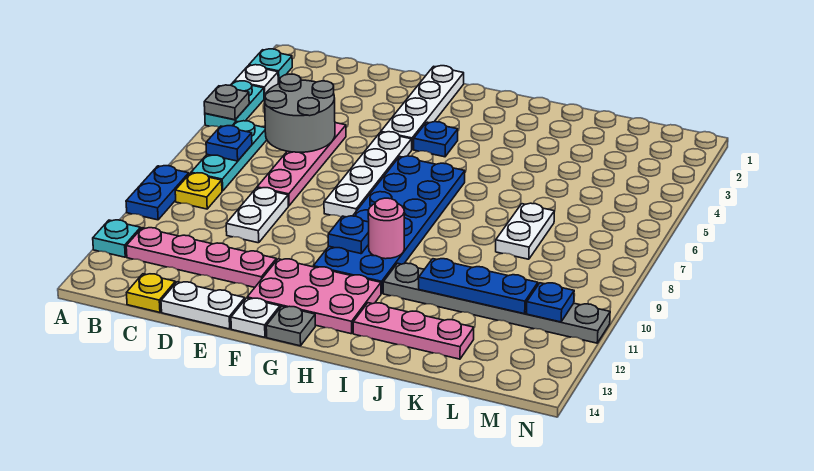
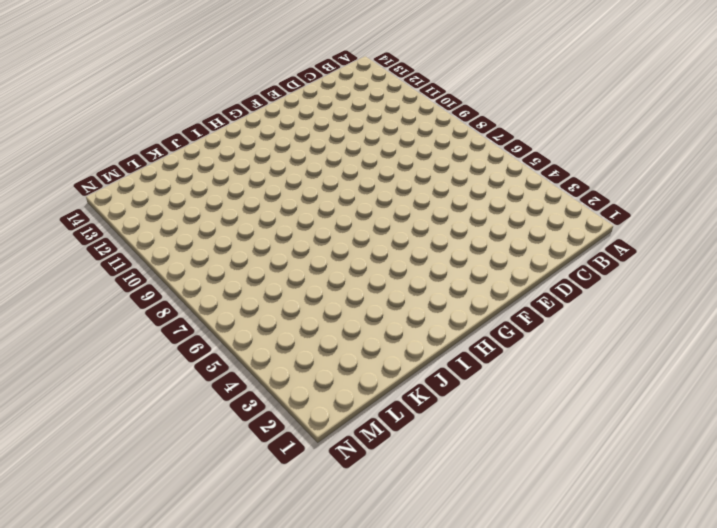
none -> cyan 1x1 plate [249,49,292,82]
none -> white 1x1 plate [234,65,278,99]
none -> cyan 1x2 plate [205,81,264,127]

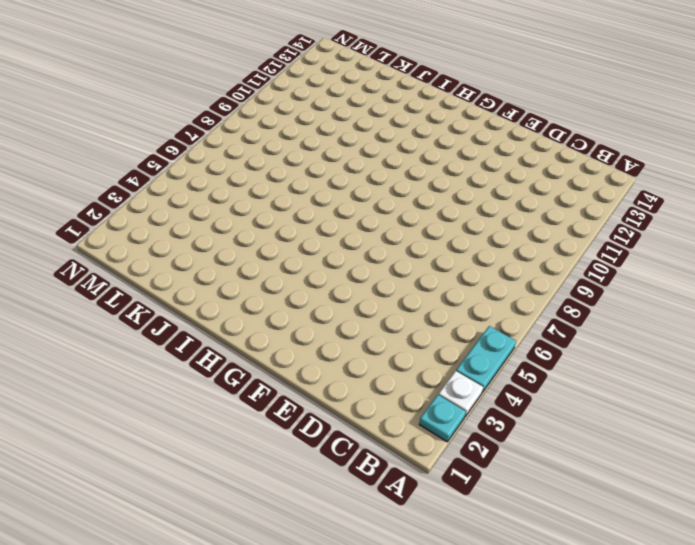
none -> blue 1x2 plate [126,166,189,220]
none -> cyan 1x1 plate [93,220,141,257]
none -> cyan 1x3 plate [191,121,267,191]

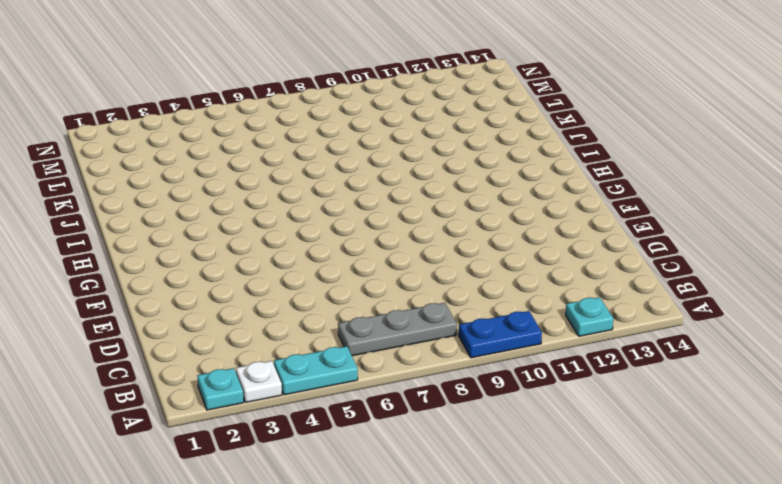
grey 1x3 plate [338,303,457,356] -> cyan 1x3 plate [191,121,267,191]
none -> yellow 1x1 plate [175,173,222,209]
none -> pink 1x4 plate [126,228,276,287]
none -> yellow 1x1 plate [127,274,175,312]

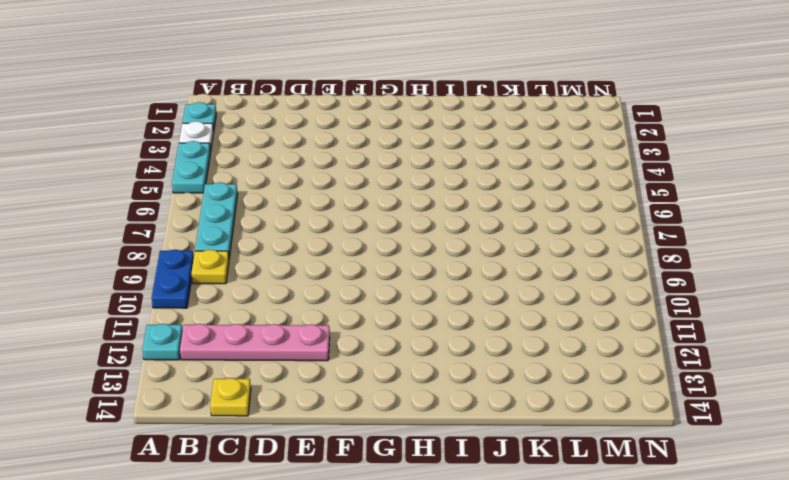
none -> pink 1x4 plate [257,123,346,206]
none -> white 1x2 plate [226,188,288,243]
none -> white 1x2 plate [161,282,245,329]

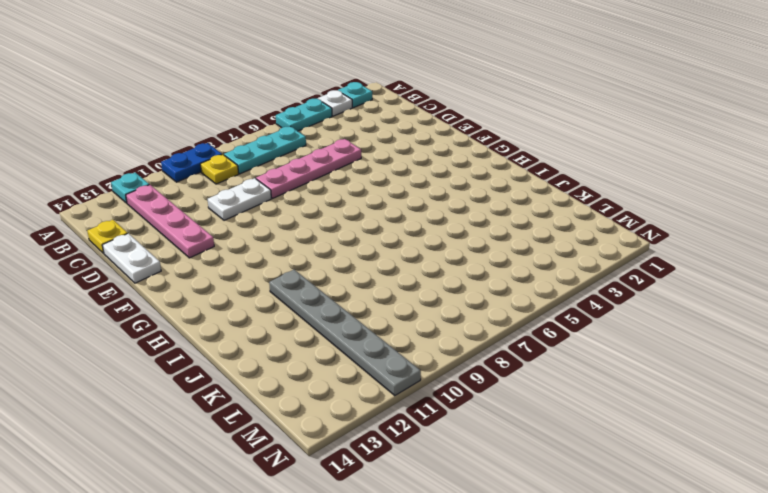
none -> white 1x4 plate [381,66,464,149]
none -> white 1x4 plate [324,132,412,217]
none -> pink 2x3 plate [247,259,381,334]

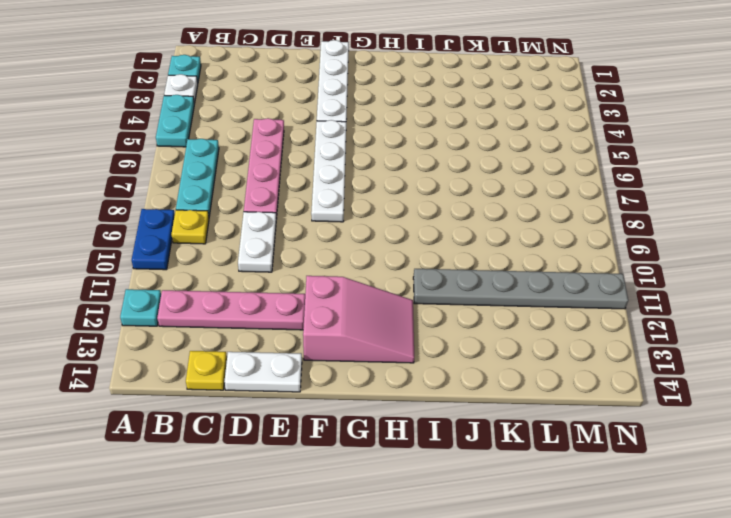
pink 2x3 slope [303,276,414,363] -> pink 2x3 plate [247,259,381,334]
none -> white 1x1 plate [231,298,280,337]
none -> blue 1x1 plate [414,122,458,157]
none -> blue 2x6 plate [313,156,465,294]

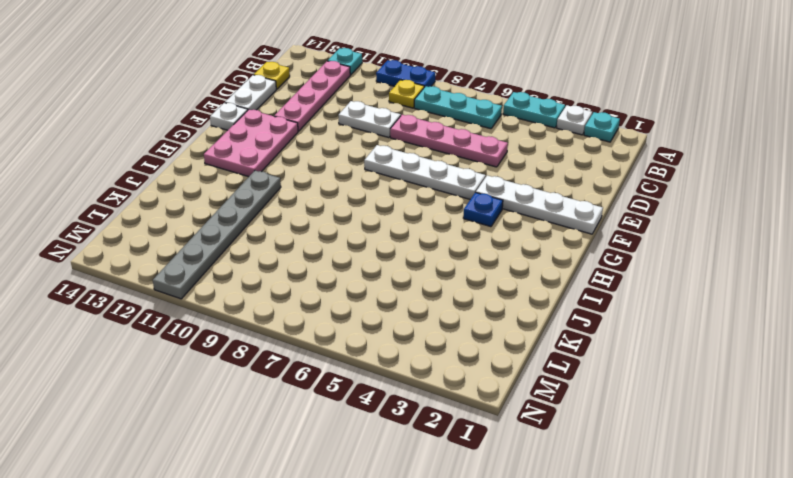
none -> blue 2x6 plate [313,156,465,294]
none -> grey 1x1 plate [266,306,315,346]
none -> pink 1x3 plate [353,303,474,359]

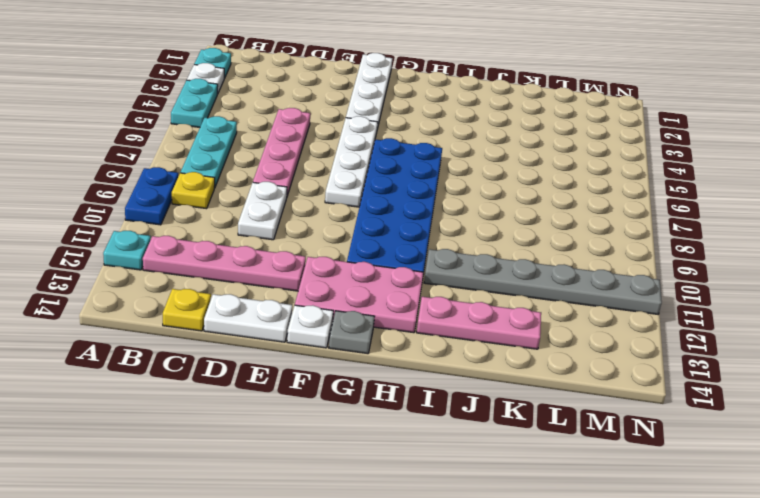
none -> blue 1x1 plate [414,122,458,157]
none -> white 1x2 plate [496,203,554,259]
none -> grey 1x1 plate [204,85,249,120]

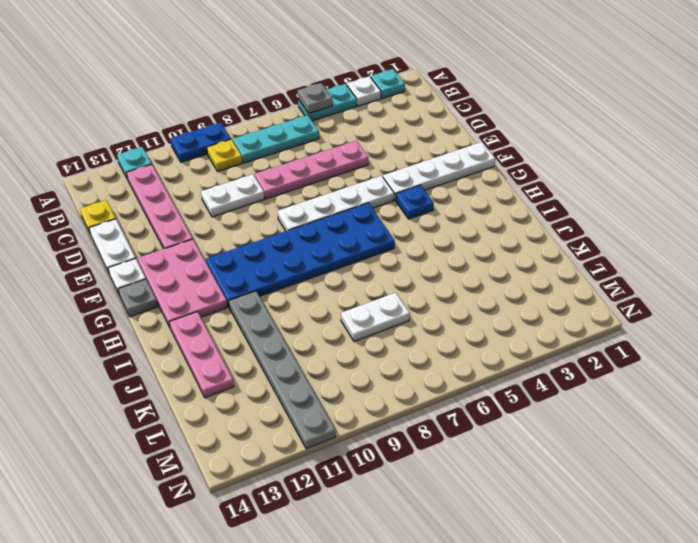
none -> blue 1x1 plate [206,126,252,161]
none -> grey 2x2 round brick [265,74,335,152]
none -> blue 1x1 plate [328,216,369,254]

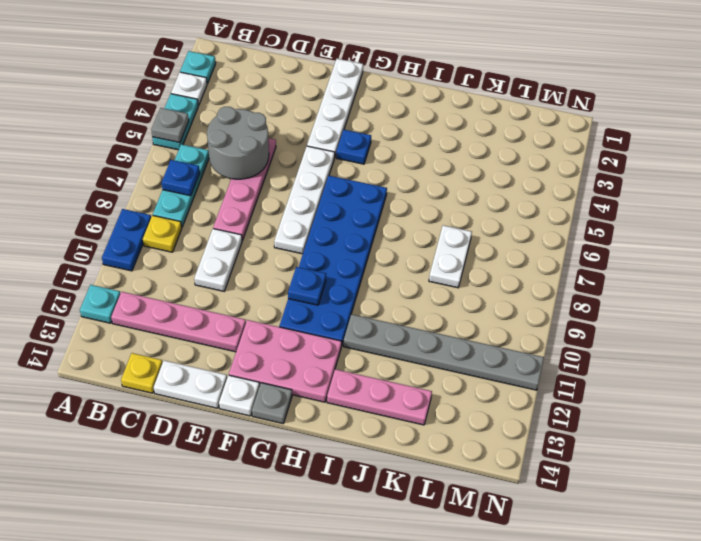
none -> pink 1x1 round brick [368,198,404,259]
none -> blue 1x3 plate [419,259,538,314]
none -> blue 1x1 plate [527,283,574,322]

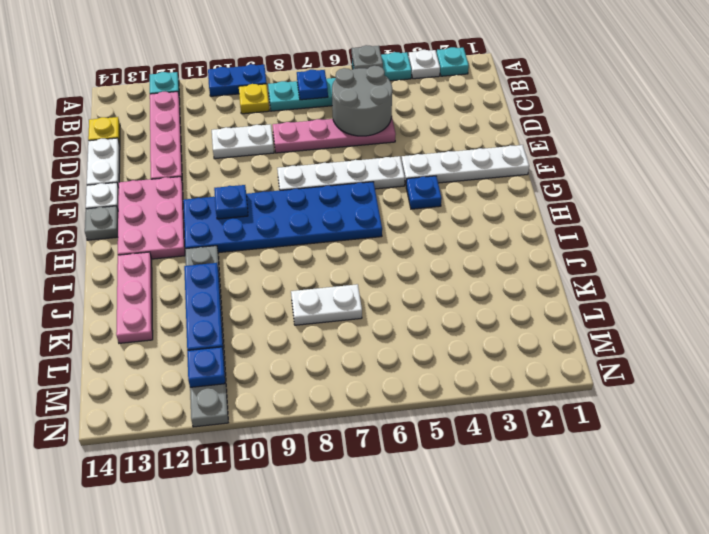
none -> pink 1x1 round brick [368,198,404,259]

